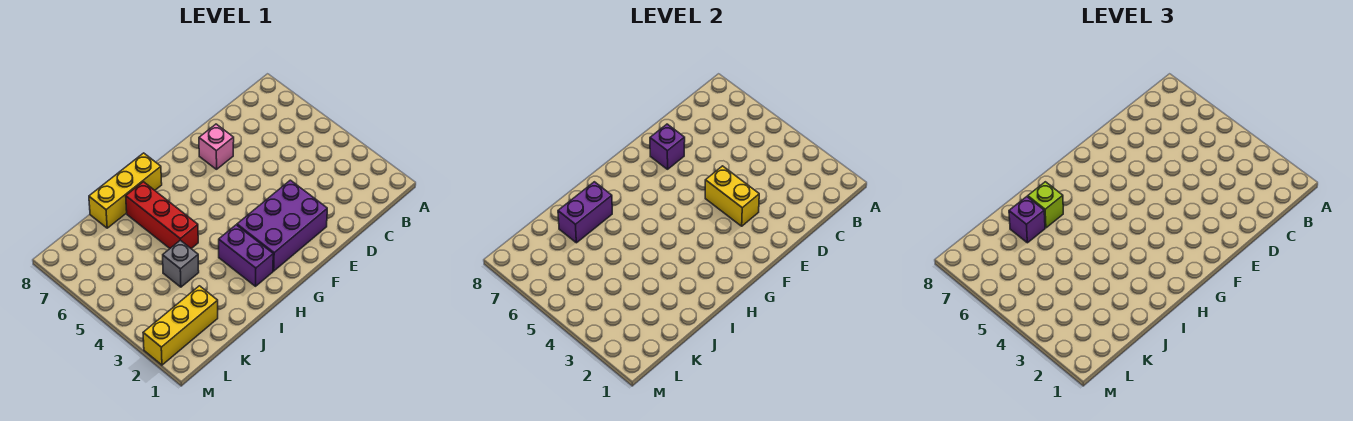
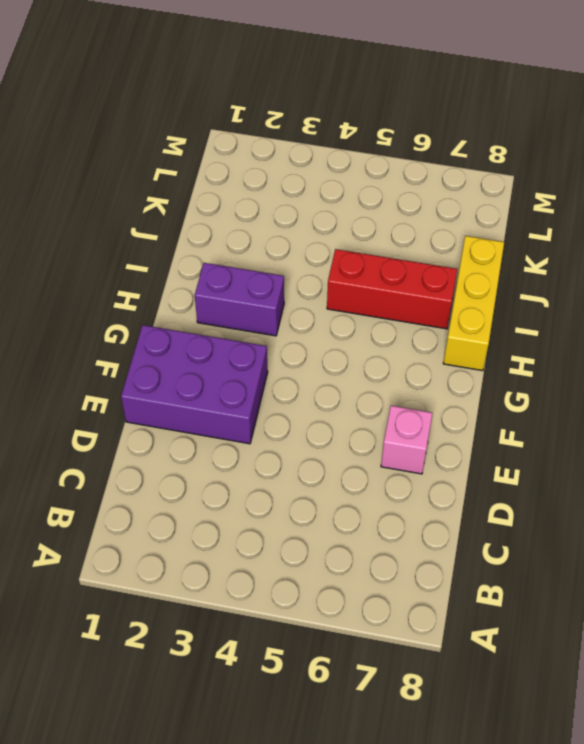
purple 2x3 brick [121,325,268,444] -> purple 2x3 brick turned to [237,180,327,271]
none -> grey 1x1 brick [163,240,199,287]
none -> yellow 1x3 brick [143,286,218,365]
none -> yellow 1x2 brick [705,166,759,226]

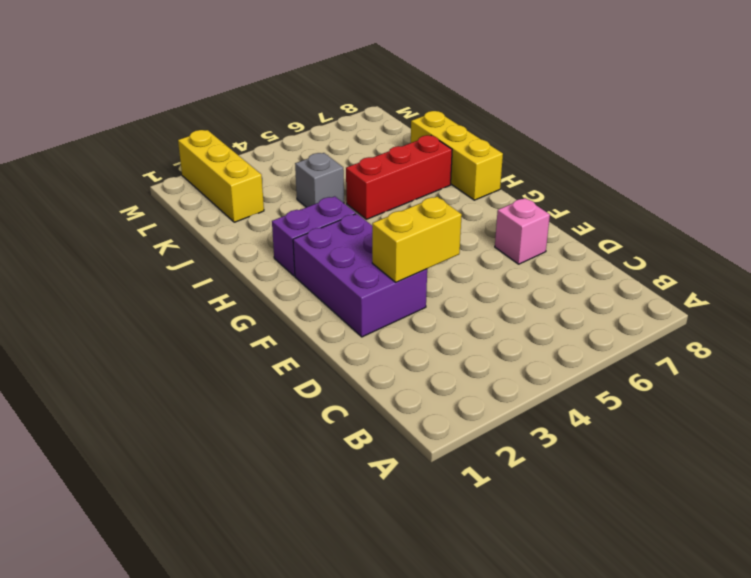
none -> purple 1x1 brick [650,124,685,169]
none -> purple 1x2 brick [558,182,612,243]
none -> lime 1x1 brick [1028,182,1063,228]

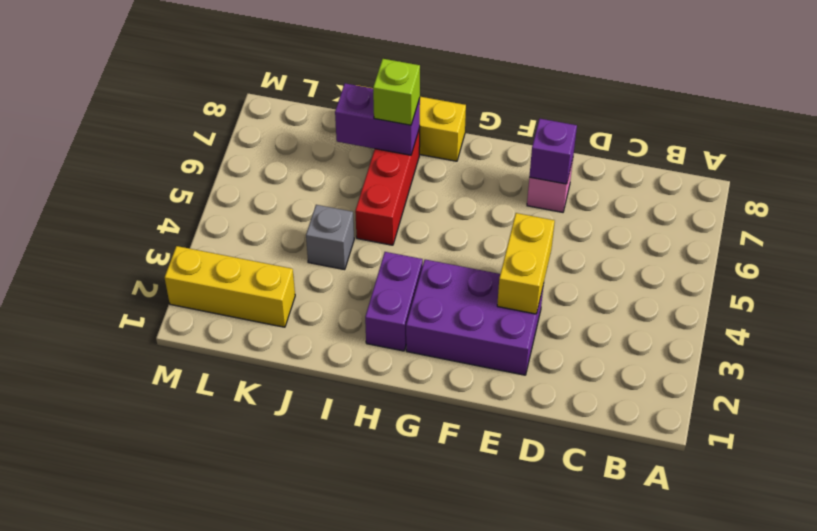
none -> purple 1x1 brick [1009,197,1045,243]

